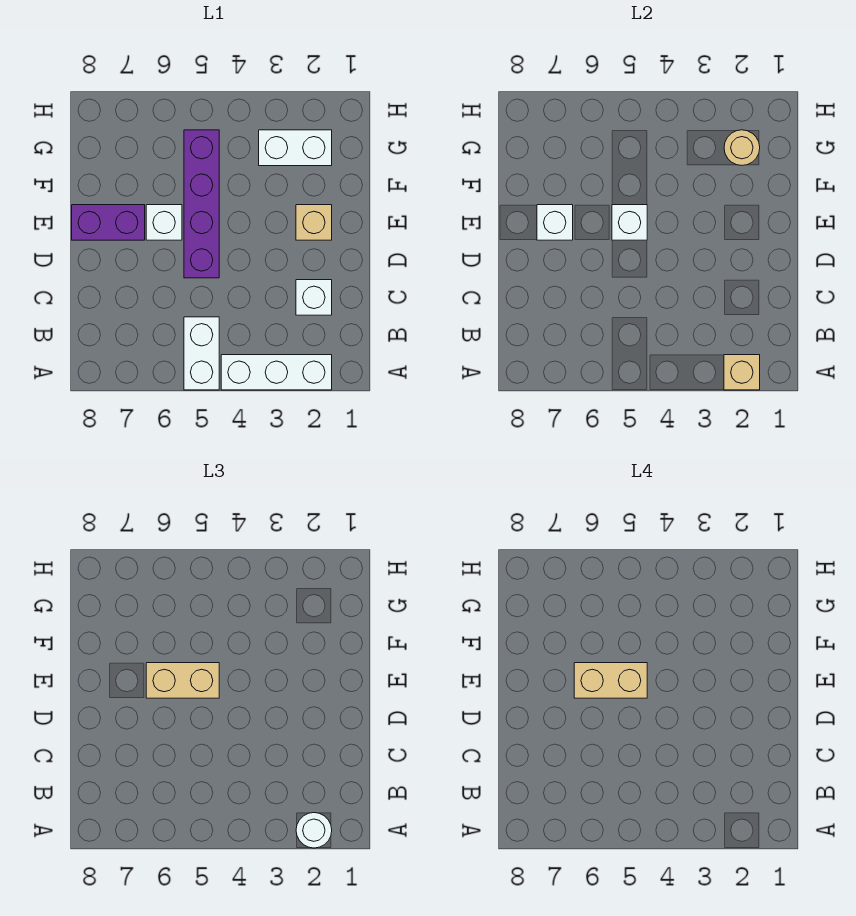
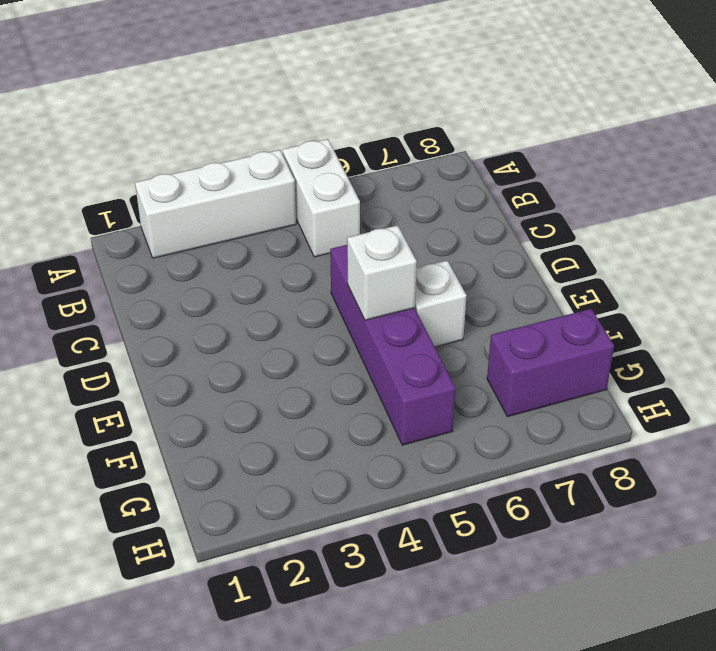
purple 1x2 brick [487,309,614,417] -> purple 1x2 brick moved to [72,205,145,240]
none -> white 1x1 brick [296,280,332,315]
none -> tan 1x1 brick [296,205,332,240]
none -> white 1x2 brick [259,130,332,166]

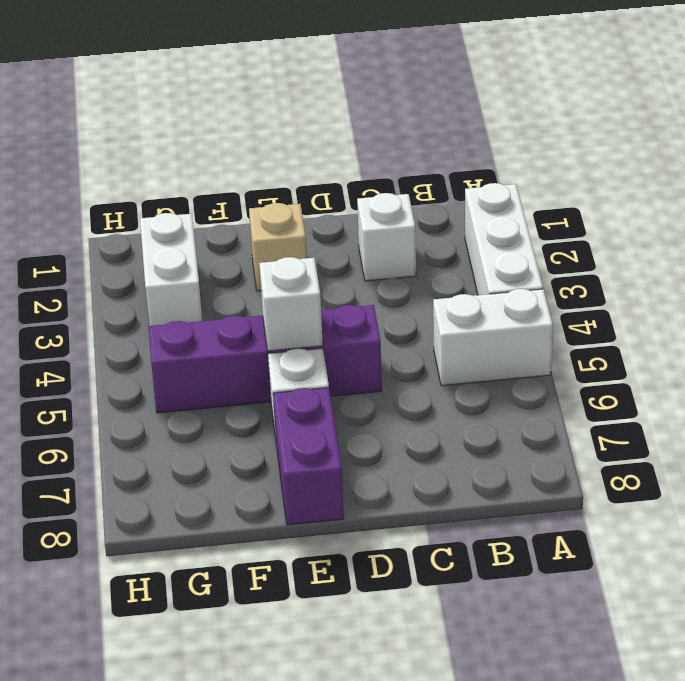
none -> tan 1x1 brick [724,355,760,390]
none -> white 1x1 brick [537,205,573,240]
none -> tan 1x1 round brick [724,130,760,165]

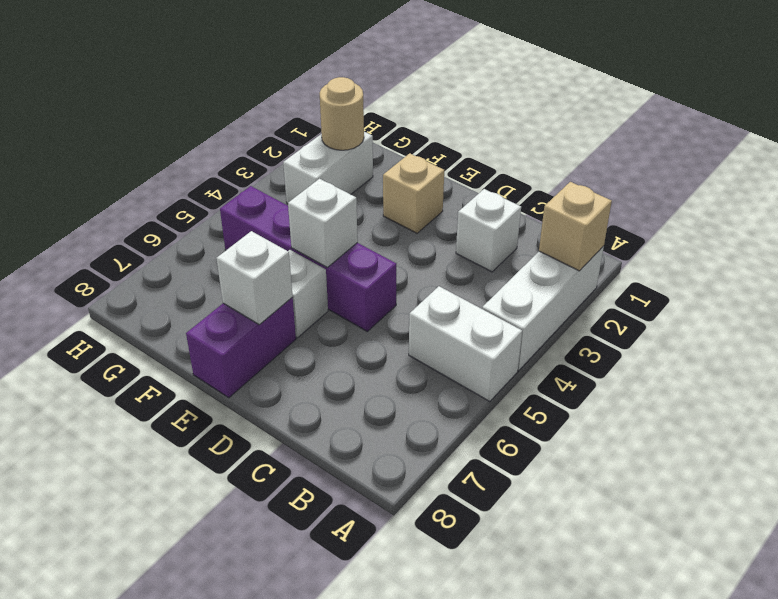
none -> white 1x1 round brick [296,813,332,848]
none -> tan 1x2 brick [146,663,219,698]
none -> tan 1x2 brick [574,663,647,698]

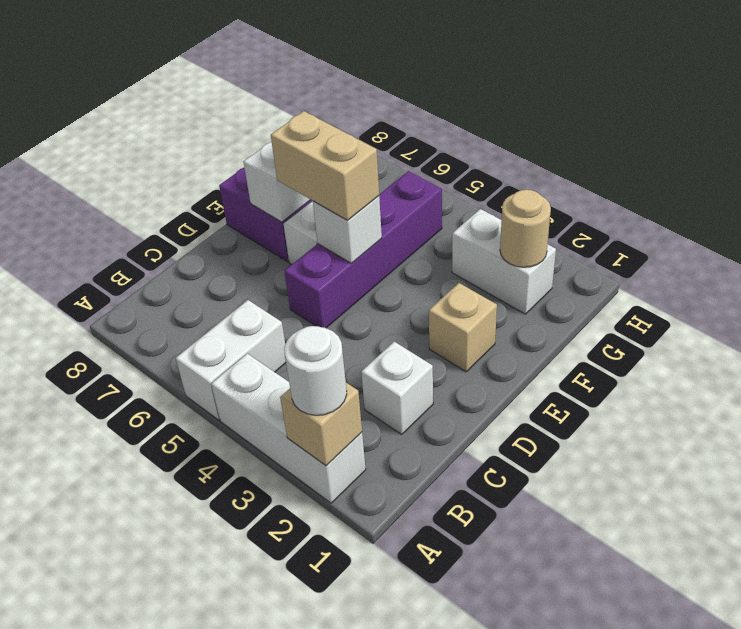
none -> tan 1x2 brick [574,663,647,698]

